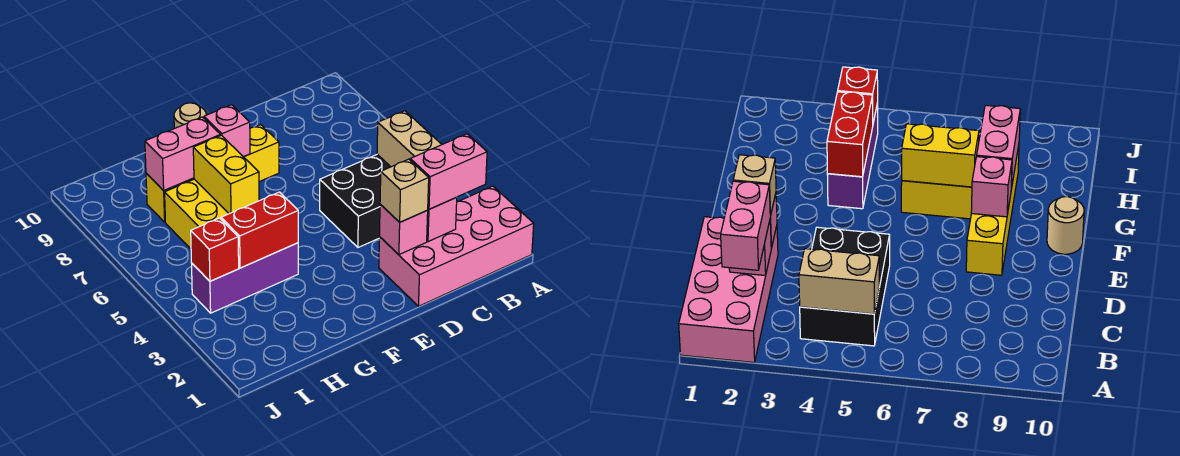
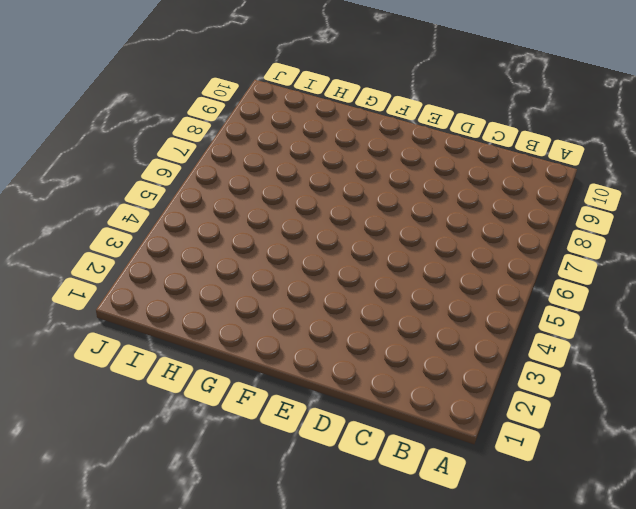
none -> pink 2x4 brick [379,186,534,306]
none -> black 2x3 brick [320,154,390,247]
none -> yellow 1x4 brick [146,125,279,222]

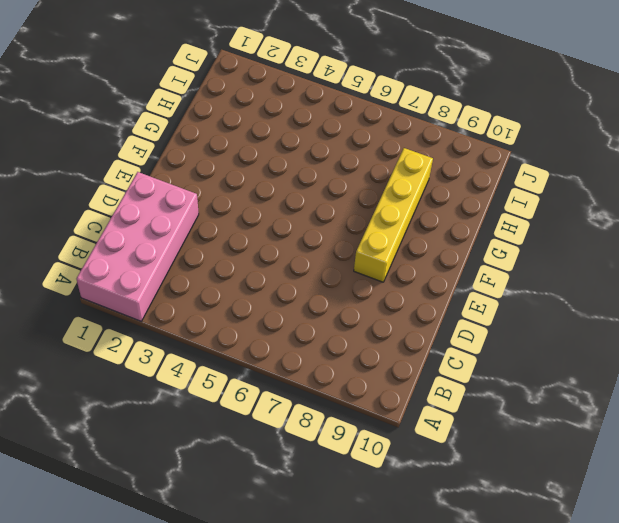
none -> black 2x3 brick [320,154,390,247]
none -> tan 1x1 round brick [174,103,206,128]
none -> purple 1x3 brick [192,243,298,313]

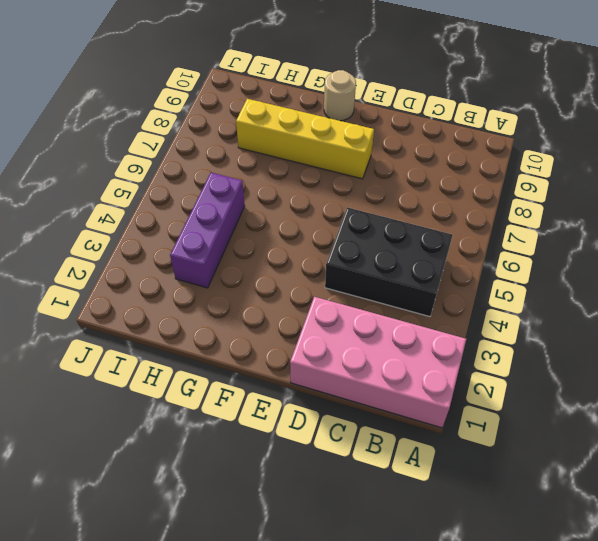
purple 1x3 brick [170,173,245,288] -> purple 1x3 brick turned to [192,243,298,313]
none -> yellow 2x2 brick [165,179,229,249]
none -> tan 1x2 brick [377,111,442,167]
none -> pink 1x1 brick [427,197,457,242]

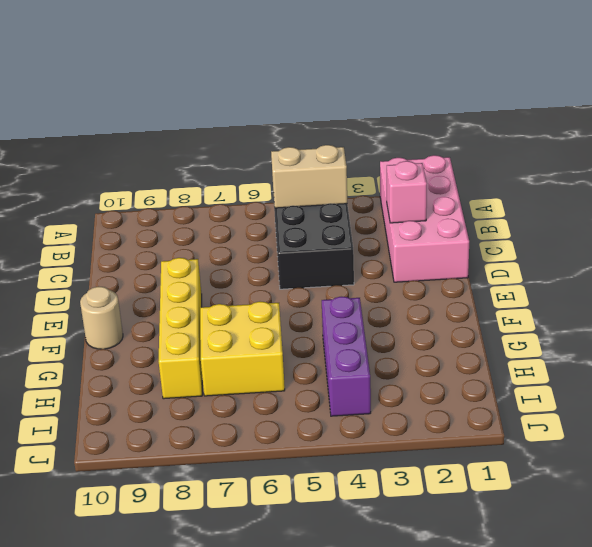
none -> pink 1x1 brick [379,205,428,255]
none -> pink 1x1 brick [204,105,250,157]
none -> red 1x2 brick [221,192,298,268]

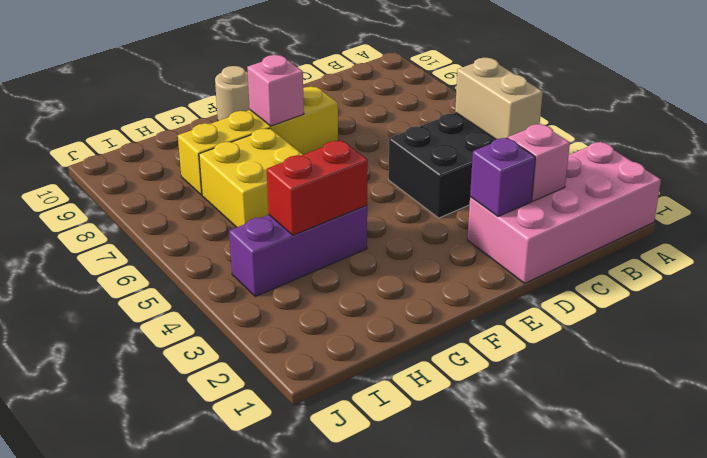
purple 1x1 brick [470,138,535,217] -> pink 1x1 brick [379,205,428,255]
none -> yellow 1x2 brick [193,135,259,214]
none -> pink 1x2 brick [145,117,221,191]
none -> red 1x1 brick [191,218,239,281]

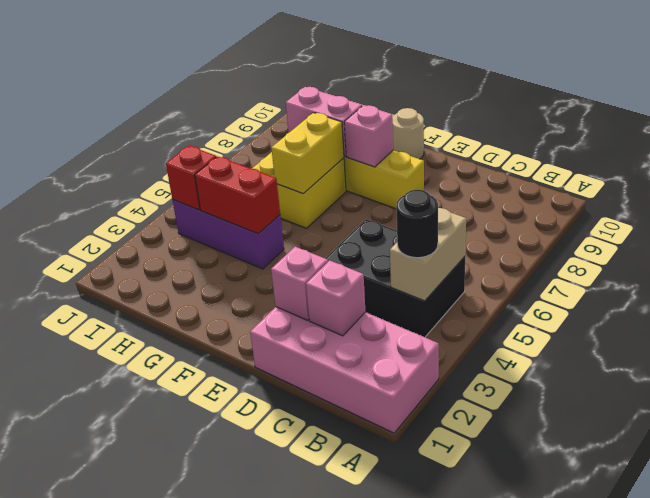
black 1x1 round brick [396,189,438,258] -> none
none -> pink 1x2 brick [410,134,487,209]
none -> tan 1x1 brick [380,159,429,222]

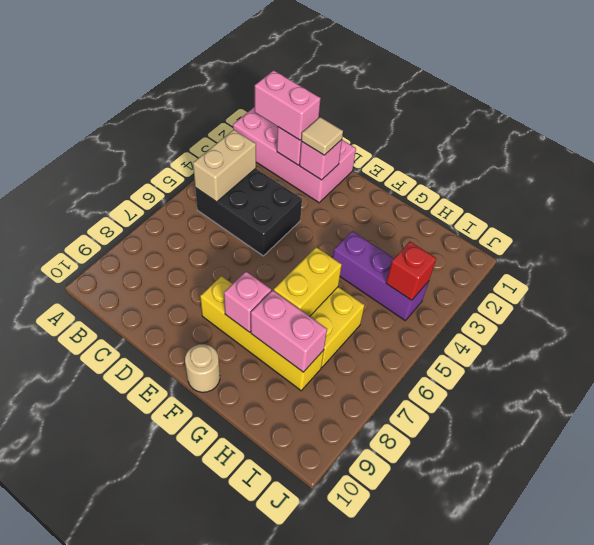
tan 1x1 tile [301,117,343,155] -> tan 1x1 brick [380,159,429,222]
none -> red 1x2 brick [221,192,298,268]

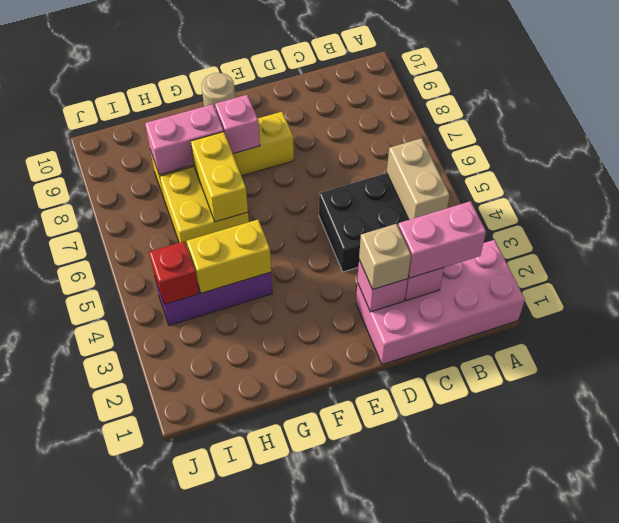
yellow 1x2 brick [187,220,271,293] -> red 1x2 brick [221,192,298,268]

